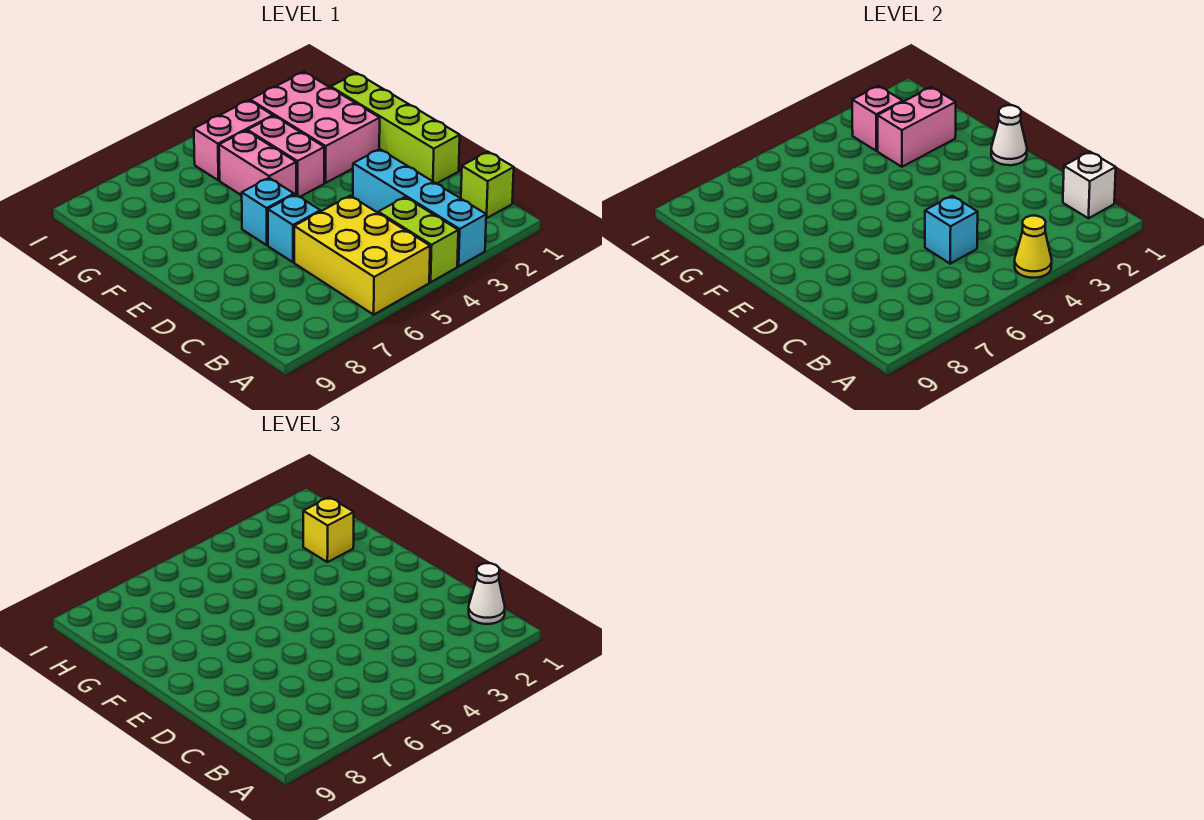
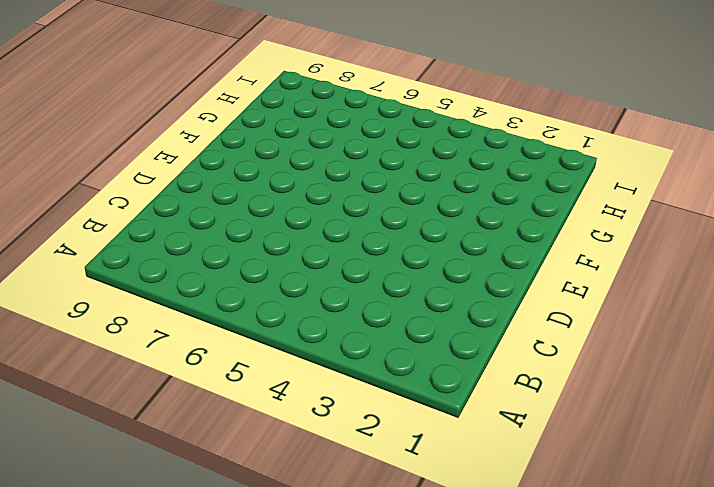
none -> cyan 1x4 brick [353,149,486,266]
none -> lime 1x2 brick [378,197,458,282]
none -> yellow 2x3 brick [294,196,430,315]

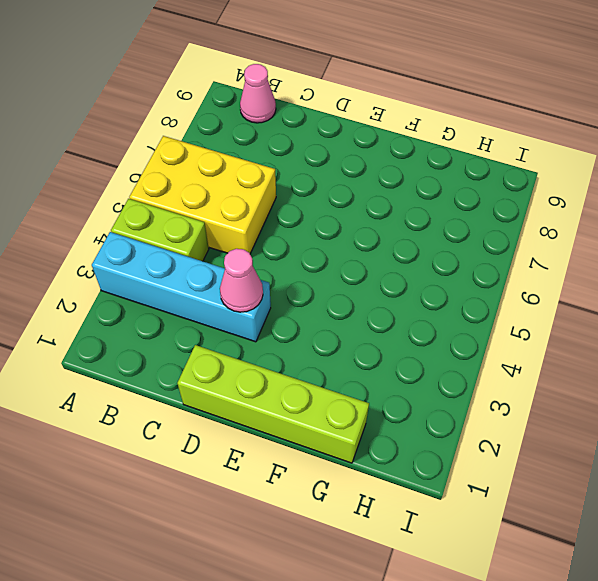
pink 1x1 cone [240,64,276,123] -> none
pink 1x1 cone [220,249,263,312] -> none
none -> lime 1x1 brick [461,152,514,218]
none -> cyan 1x1 brick [268,194,320,262]
none -> cyan 1x1 brick [242,178,294,245]

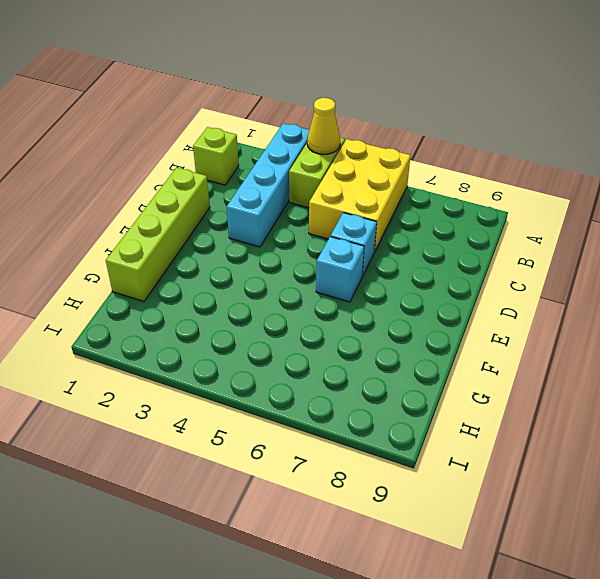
none -> pink 2x3 brick [250,72,380,183]
none -> pink 1x2 brick [247,116,324,197]
none -> pink 1x2 brick [219,131,296,195]

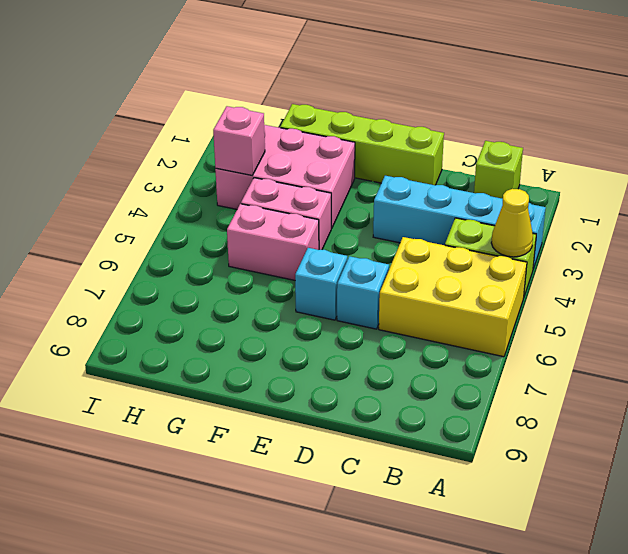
none -> pink 1x2 brick [194,100,273,180]
none -> white 1x1 brick [1063,152,1116,218]
none -> cyan 1x1 brick [925,196,978,264]

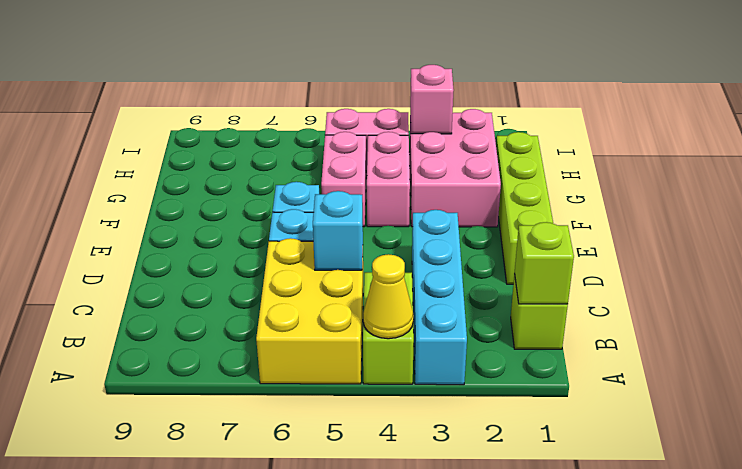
lime 1x1 brick [515,222,574,304] -> white 1x1 brick [1063,152,1116,218]
none -> white 1x1 cone [991,105,1027,165]
none -> pink 1x2 brick [878,87,956,167]
none -> white 1x1 cone [469,563,505,624]

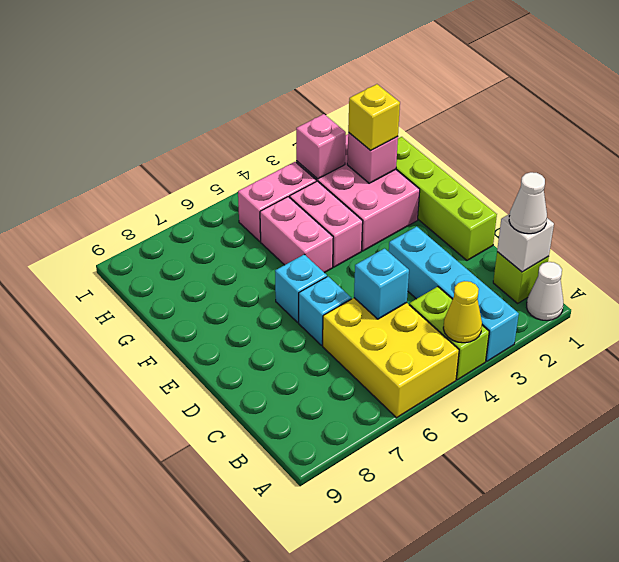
white 1x1 cone [527,262,563,321] -> white 1x1 cone moved to [991,105,1027,165]
pink 1x1 brick [347,133,398,183] -> pink 1x2 brick [878,87,956,167]

